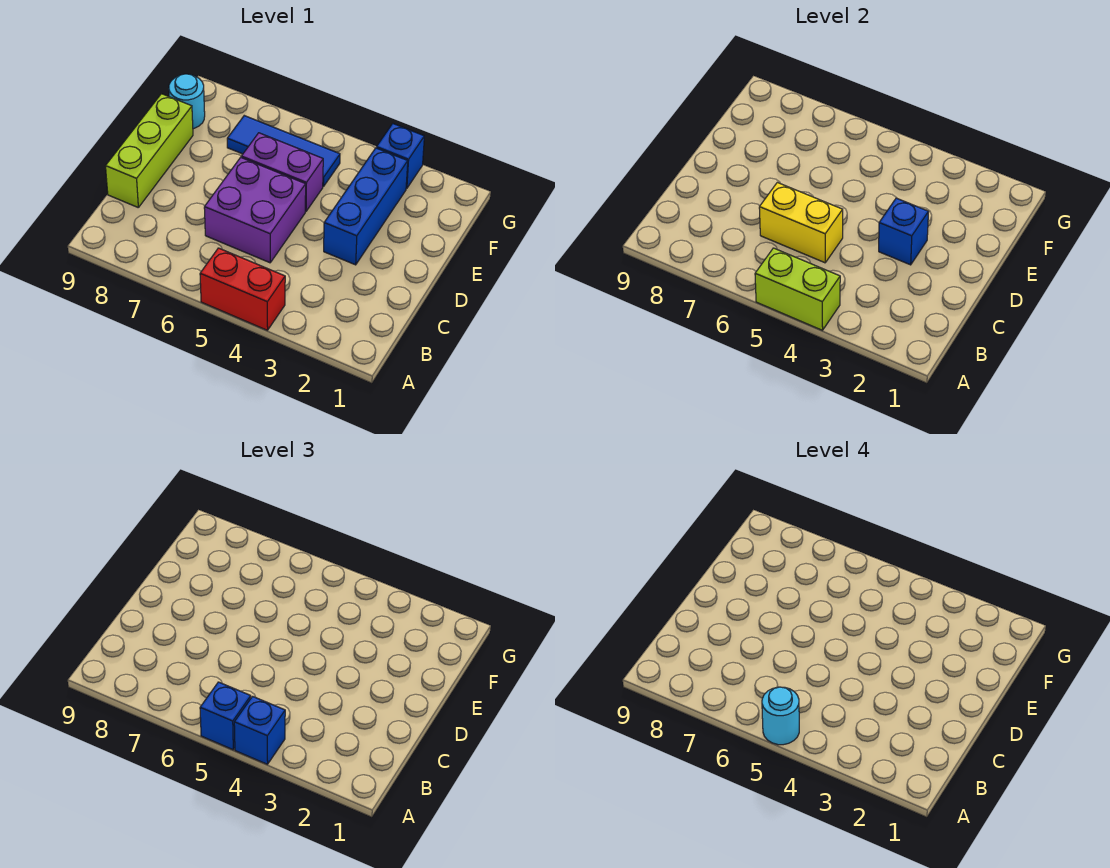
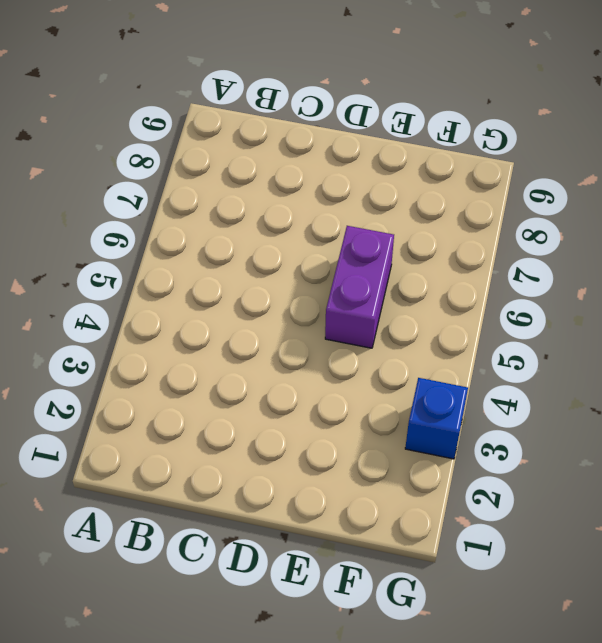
none -> red 1x2 brick [200,248,285,330]
none -> purple 2x2 brick [204,157,306,263]
none -> lime 1x3 brick [106,94,193,207]

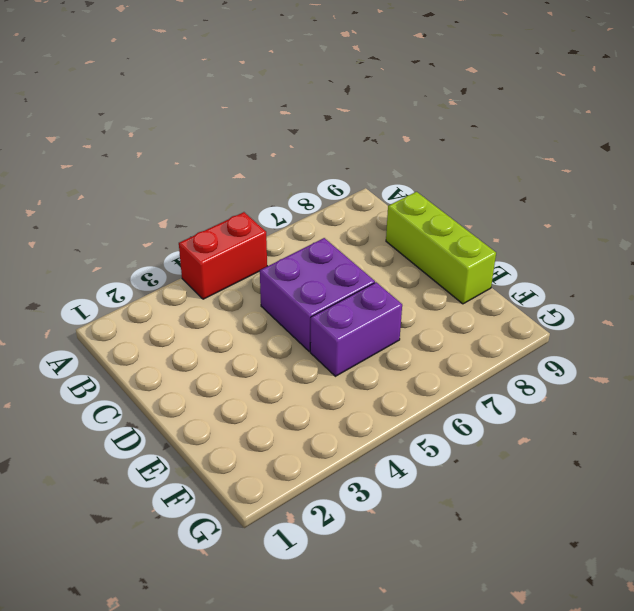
none -> blue 1x3 brick [324,148,408,265]
none -> blue 1x3 tile [227,116,340,187]
none -> cyan 1x1 round brick [169,74,205,129]

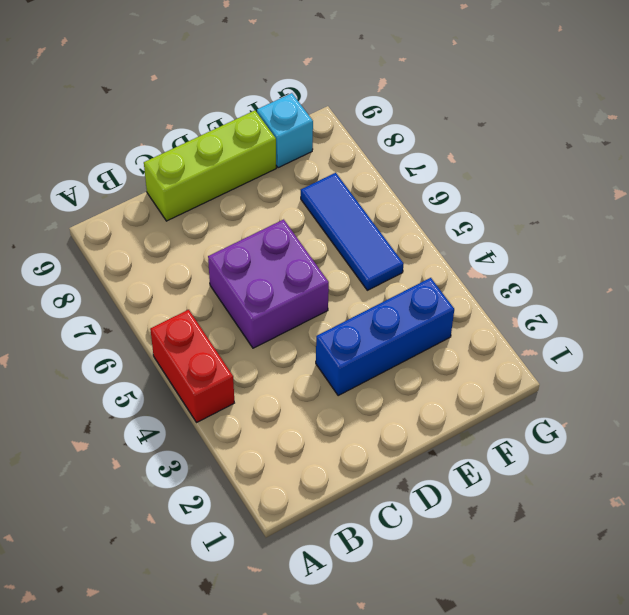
cyan 1x1 brick [257,93,313,168] -> cyan 1x1 round brick [169,74,205,129]
none -> purple 1x2 brick [241,133,323,211]
none -> blue 1x1 brick [376,124,424,189]
none -> lime 1x2 brick [755,248,840,330]

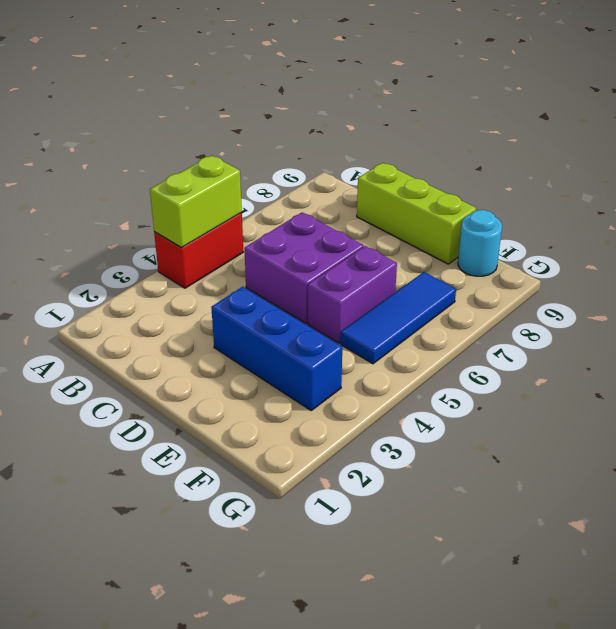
none -> blue 1x1 brick [376,124,424,189]
none -> yellow 1x2 brick [759,182,843,263]
none -> blue 1x1 brick [879,198,928,265]

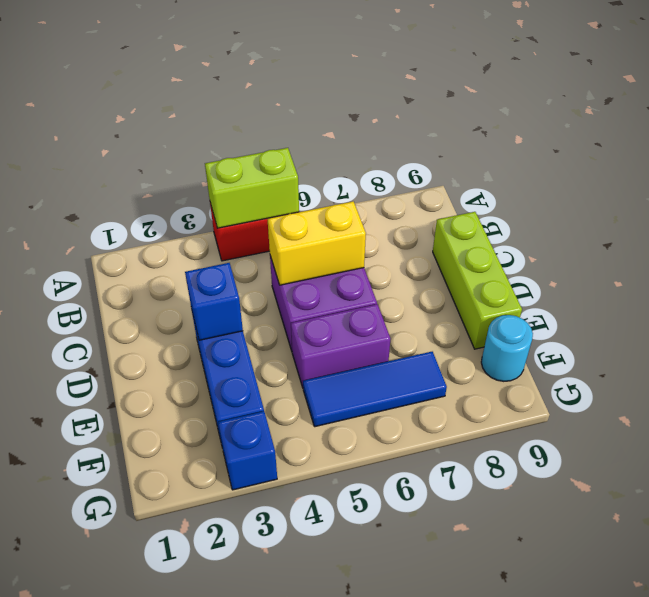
none -> blue 1x1 brick [234,696,285,764]
none -> blue 1x1 brick [200,682,251,750]
none -> cyan 1x1 round brick [762,687,799,745]

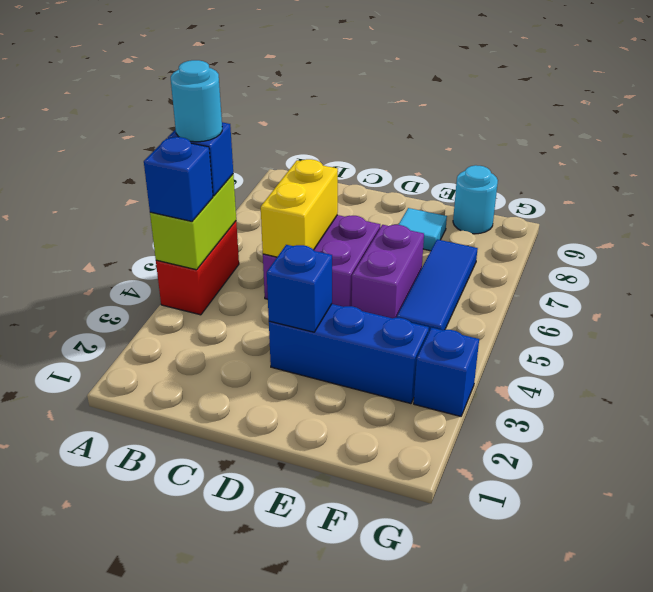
cyan 1x1 tile [399,208,447,251] -> none
none -> lime 1x3 brick [106,94,193,207]

